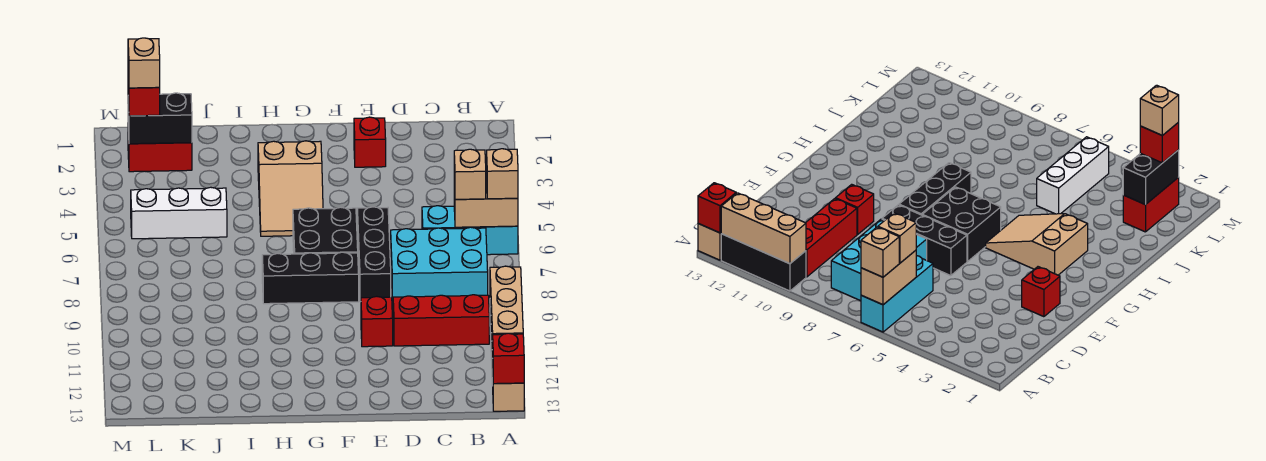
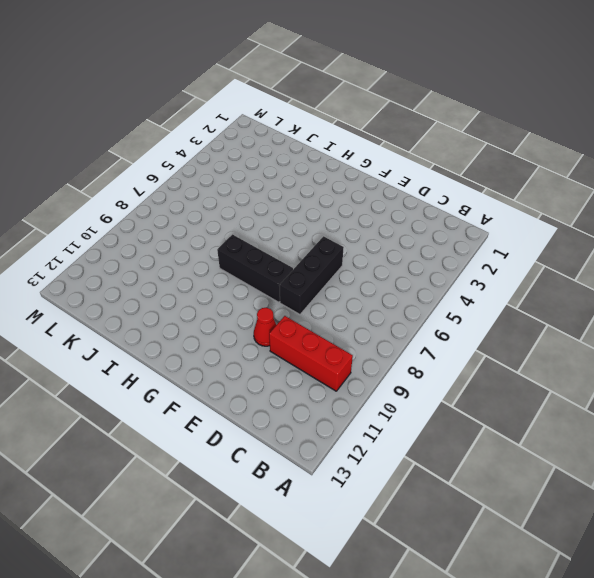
red 1x1 cone [254,308,276,346] -> red 1x1 brick [361,296,393,347]
none -> cyan 1x3 brick [422,206,518,255]
none -> black 1x3 brick [721,234,806,291]
none -> tan 1x1 brick [493,383,524,411]

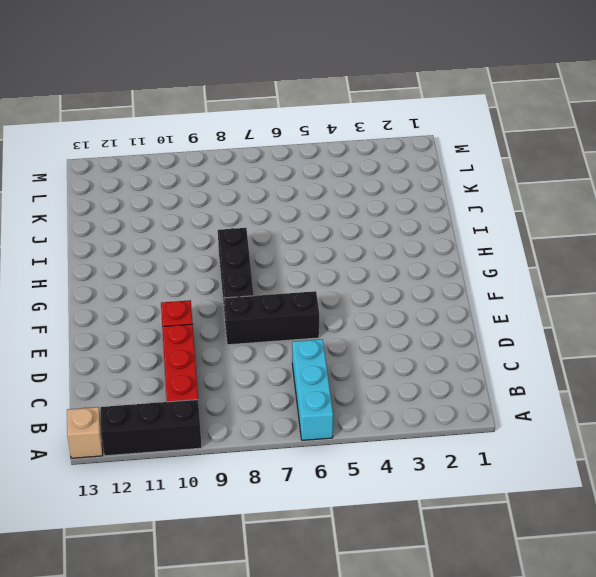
none -> cyan 2x3 brick [391,227,488,301]
none -> red 1x1 brick [354,117,386,167]
none -> black 2x2 brick [293,207,358,254]

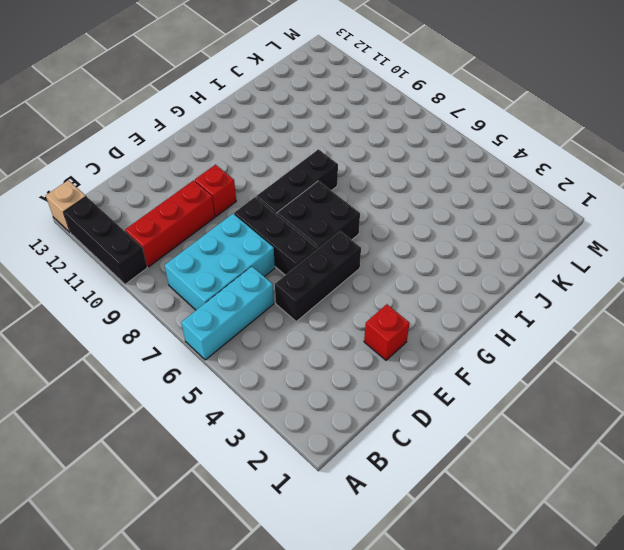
black 1x3 brick [275,231,361,321] -> none
none -> tan 2x3 slope [258,141,323,236]
none -> white 1x3 brick [131,187,227,239]
none -> red 1x2 brick [128,132,192,172]

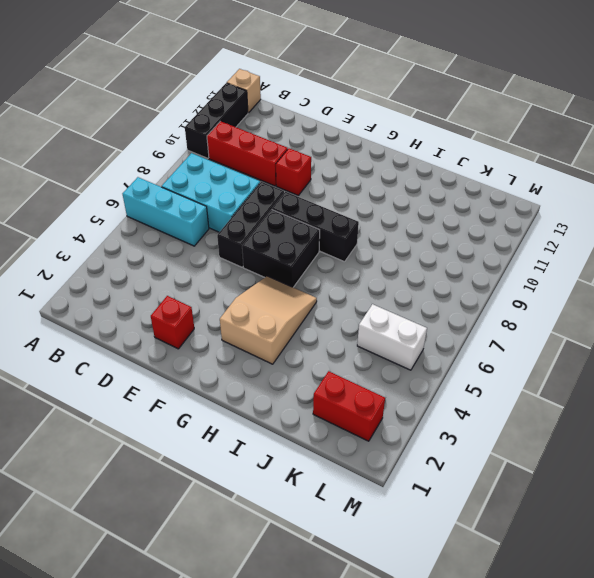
white 1x2 brick [357,304,427,370] -> white 1x3 brick [131,187,227,239]
none -> tan 1x2 brick [454,178,518,227]
none -> tan 1x3 brick [490,266,523,358]
none -> red 1x1 brick [493,333,524,384]

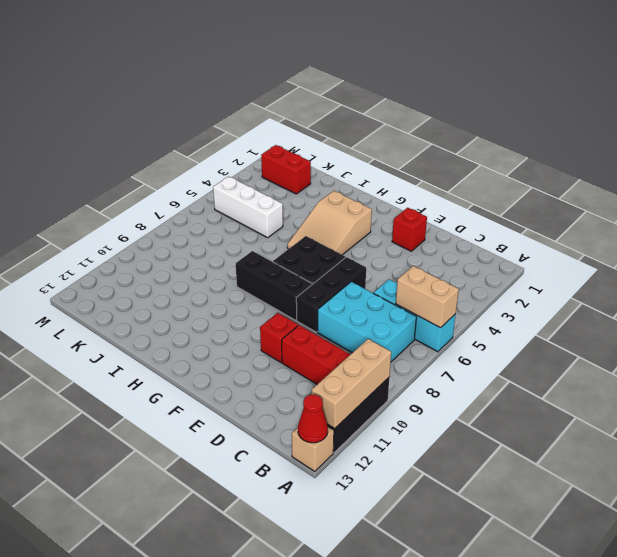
red 1x1 cone [298,395,328,443] -> red 1x1 brick [493,333,524,384]
none -> black 1x2 brick [128,93,192,144]
none -> tan 1x1 brick [487,149,518,199]
none -> tan 1x1 brick [454,149,486,199]

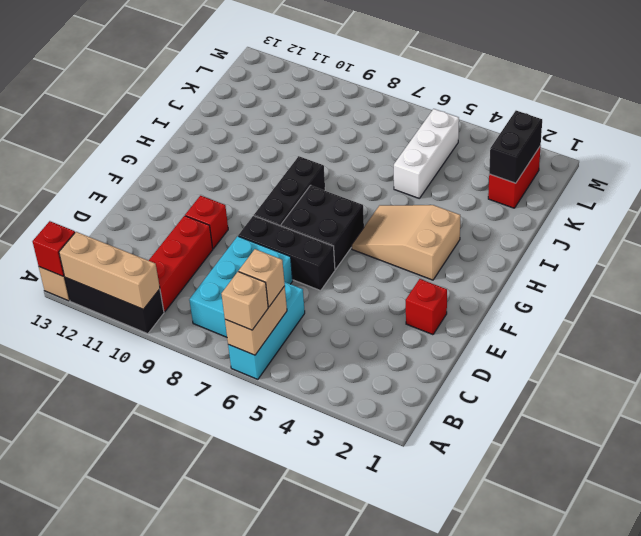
none -> red 1x1 brick [128,76,160,116]
none -> tan 1x1 brick [128,38,160,88]

